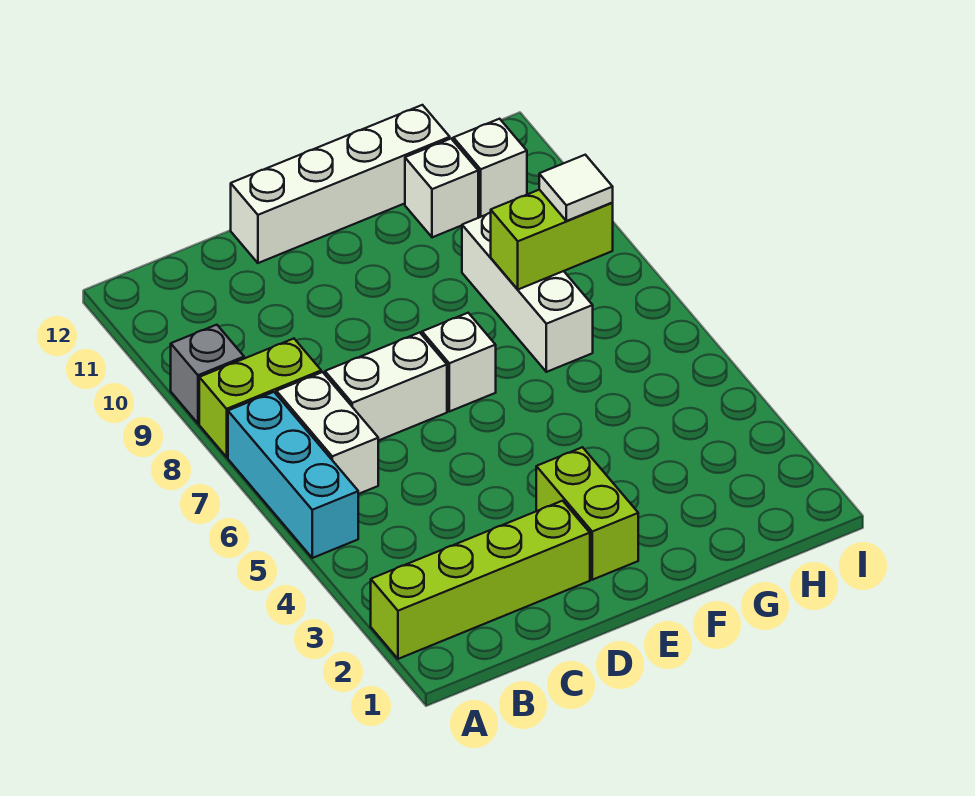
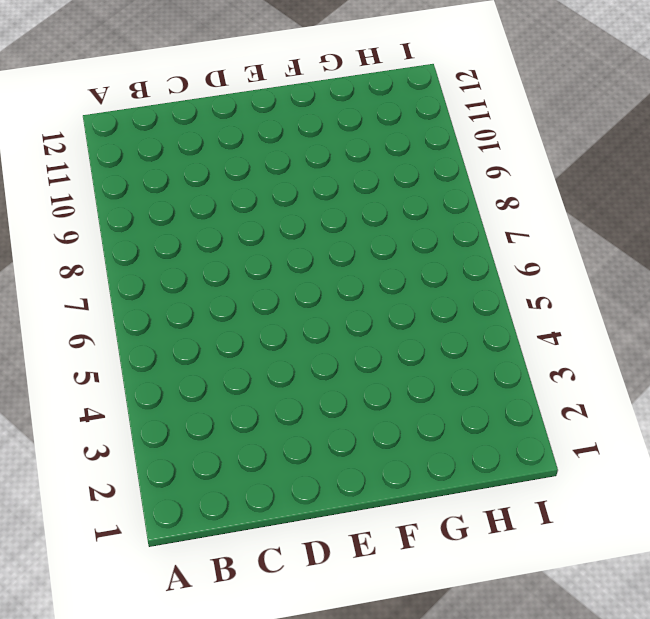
none -> lime 1x4 brick [371,501,590,659]
none -> cyan 1x3 brick [228,392,358,558]
none -> lime 1x2 brick [199,339,321,457]

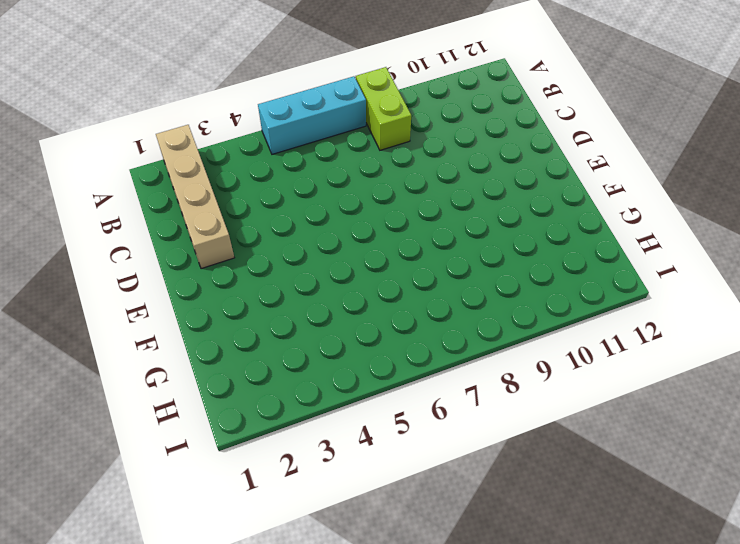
tan 1x4 brick [156,125,234,269] -> lime 1x4 brick [371,501,590,659]
none -> grey 1x1 brick [171,325,244,423]
none -> white 1x2 brick [276,372,378,494]
none -> white 1x2 brick [325,333,447,441]

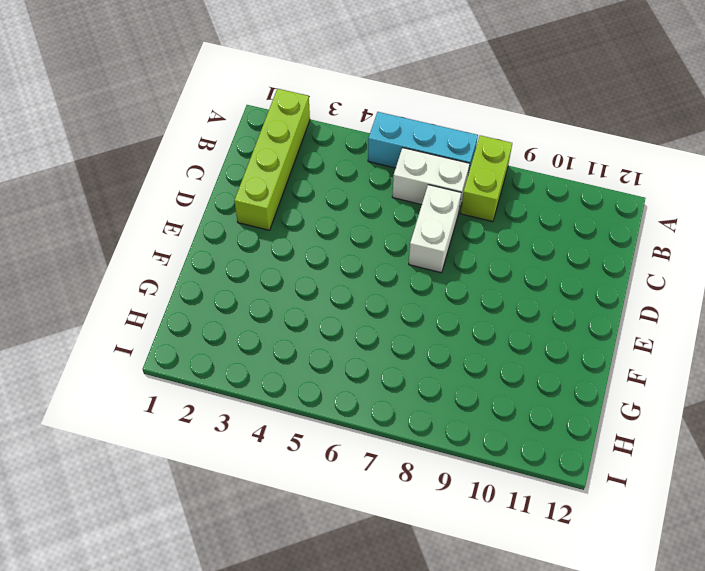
none -> grey 1x1 brick [171,325,244,423]
none -> white 1x4 brick [231,105,450,263]
none -> lime 1x2 brick [536,447,638,580]

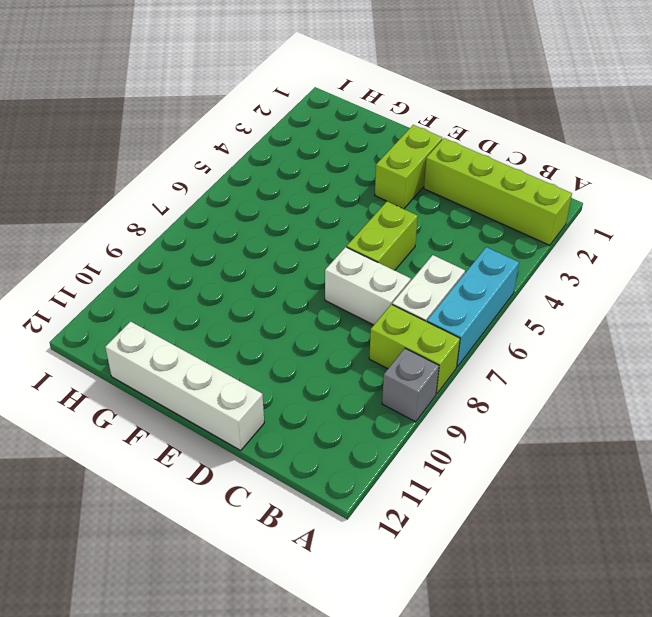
lime 1x2 brick [347,202,418,270] -> lime 1x2 brick turned to [491,190,613,289]
none -> white 1x1 brick [422,313,496,412]
none -> white 1x3 brick [462,213,593,372]
none -> white 1x1 brick [405,139,478,237]

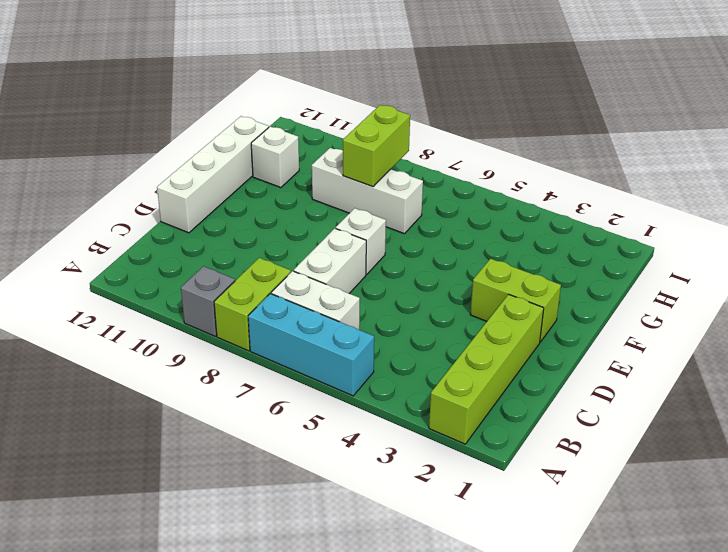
none -> white 1x1 brick [453,119,527,217]
none -> white 1x1 tile [539,155,613,221]

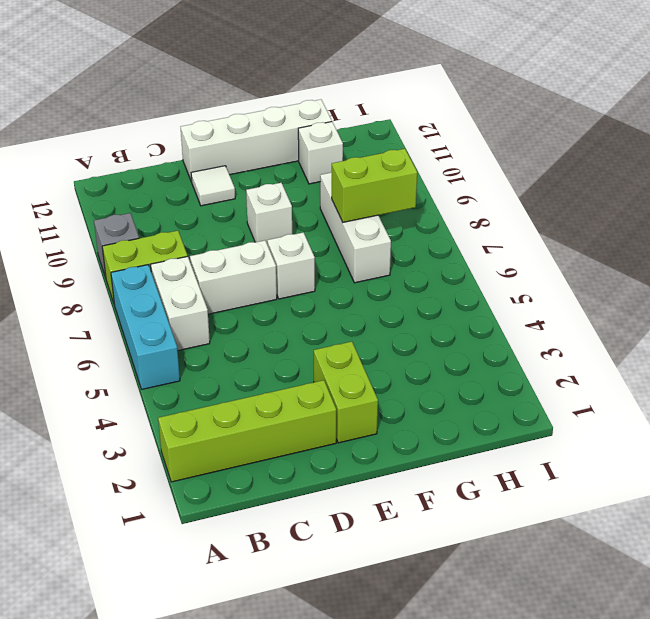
white 1x1 tile [191,166,235,206] -> white 1x1 tile moved to [539,155,613,221]
white 1x1 brick [246,183,292,243] -> white 1x1 brick moved to [453,119,527,217]

